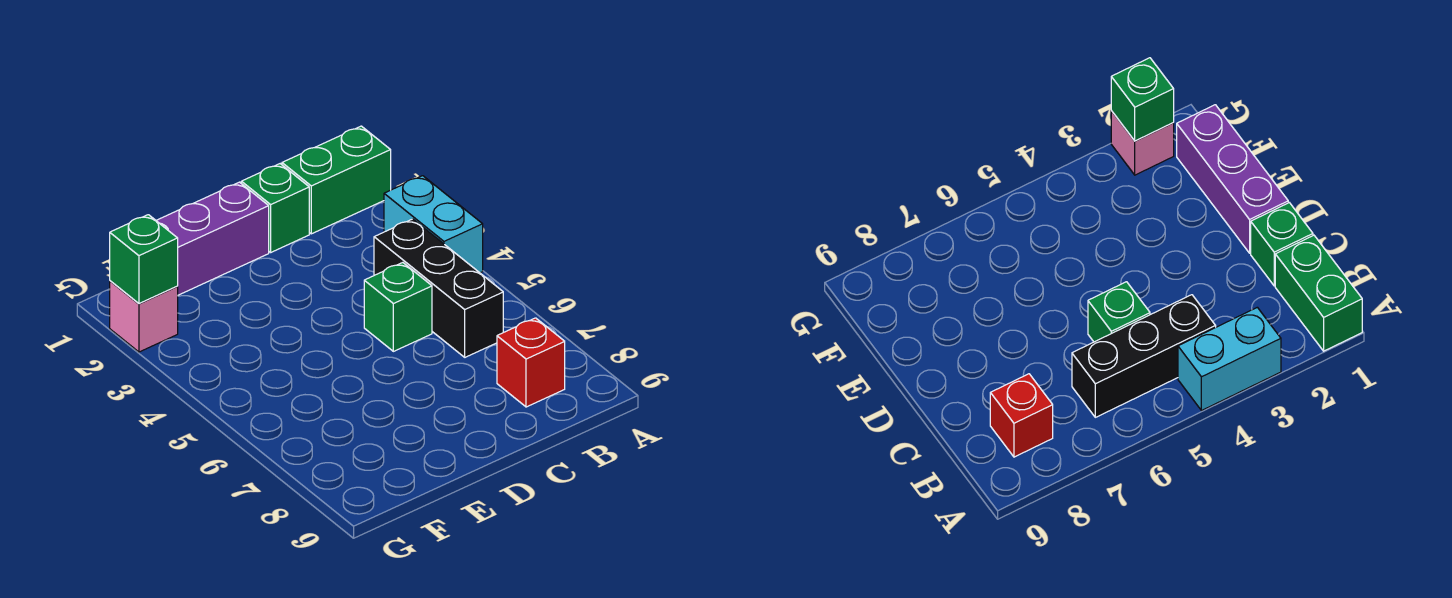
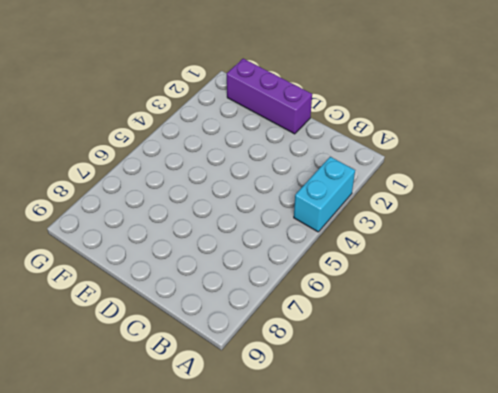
none -> green 1x2 brick [282,126,391,234]
none -> black 1x3 brick [374,219,503,357]

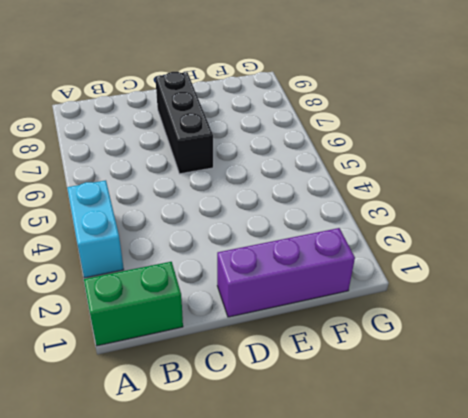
black 1x3 brick [155,72,213,174] -> black 1x3 brick moved to [374,219,503,357]
none -> red 1x1 brick [497,318,565,407]
none -> green 1x1 brick [241,164,309,252]

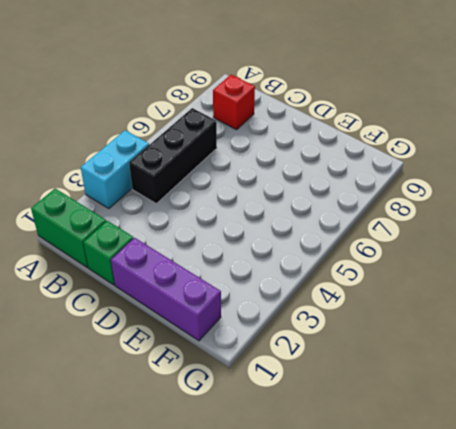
none -> green 1x1 brick [364,263,432,351]
none -> pink 1x1 brick [110,281,178,352]

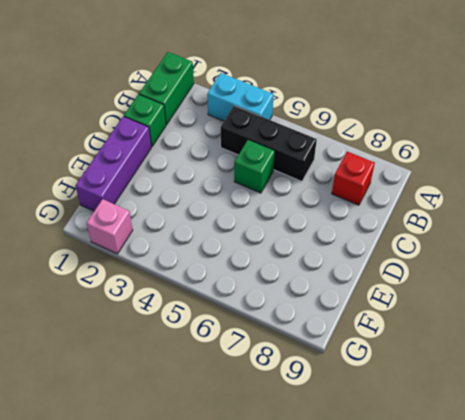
none -> green 1x1 brick [110,215,178,304]

